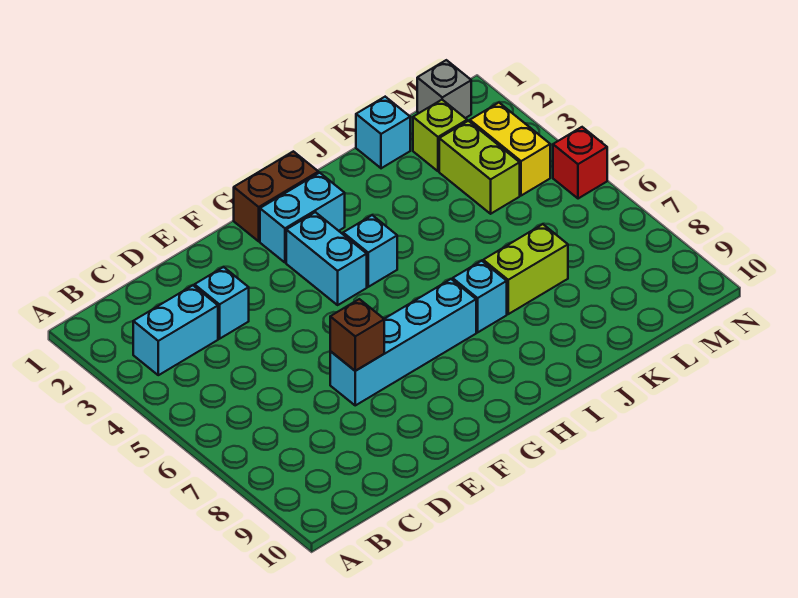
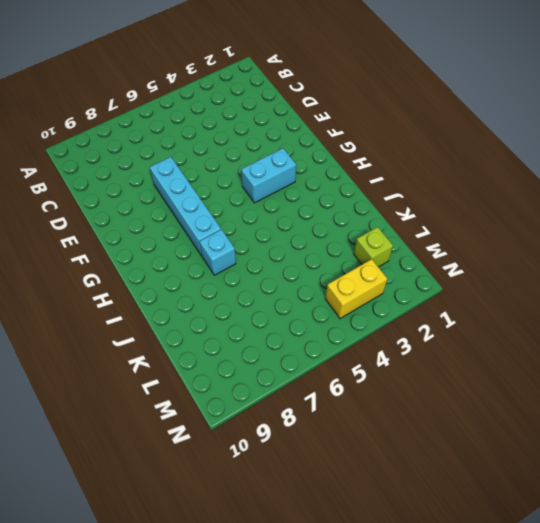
none -> cyan 1x2 brick [133,286,218,375]
none -> cyan 1x1 brick [194,267,249,339]
none -> brown 1x2 brick [234,151,318,241]

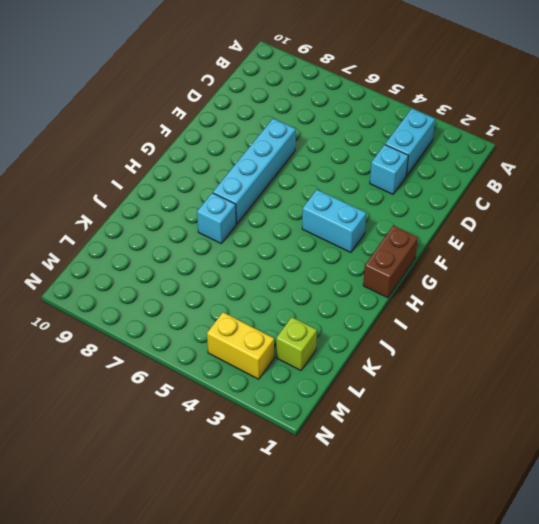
none -> cyan 1x2 brick [260,173,345,263]
none -> cyan 1x1 brick [343,215,397,287]
none -> lime 1x2 brick [483,224,568,314]

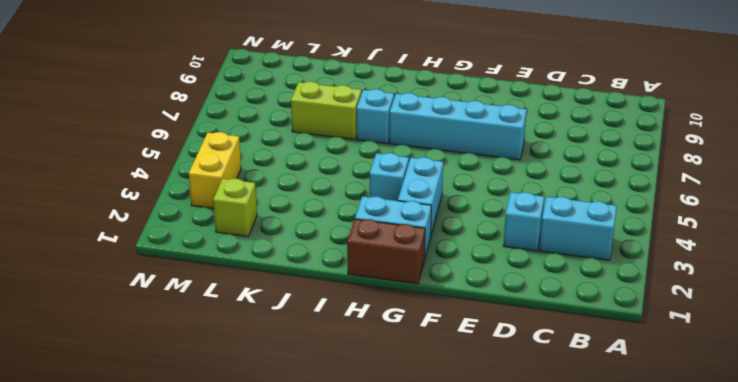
none -> cyan 1x1 brick [356,97,410,168]
none -> lime 1x2 brick [439,121,520,214]
none -> grey 1x1 brick [417,60,471,118]

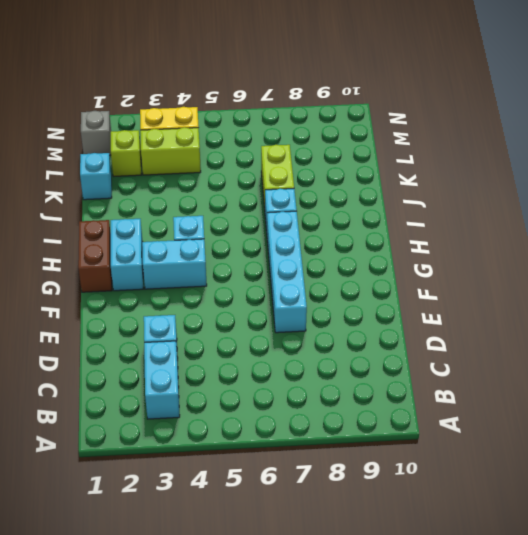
none -> red 1x1 brick [553,127,607,199]
none -> brown 1x1 brick [330,299,384,371]

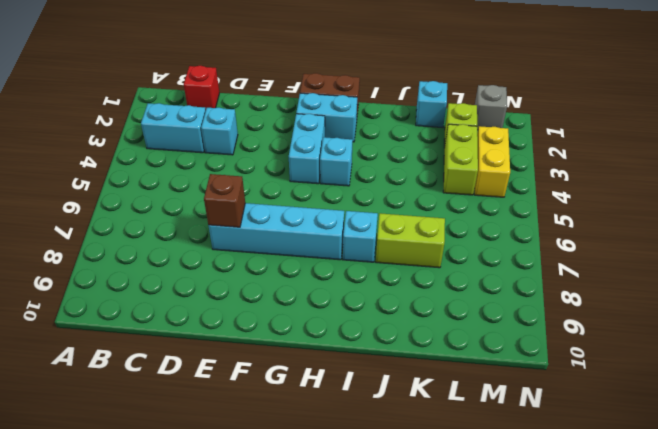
red 1x1 brick [184,66,219,109] -> red 1x1 brick moved to [553,127,607,199]

